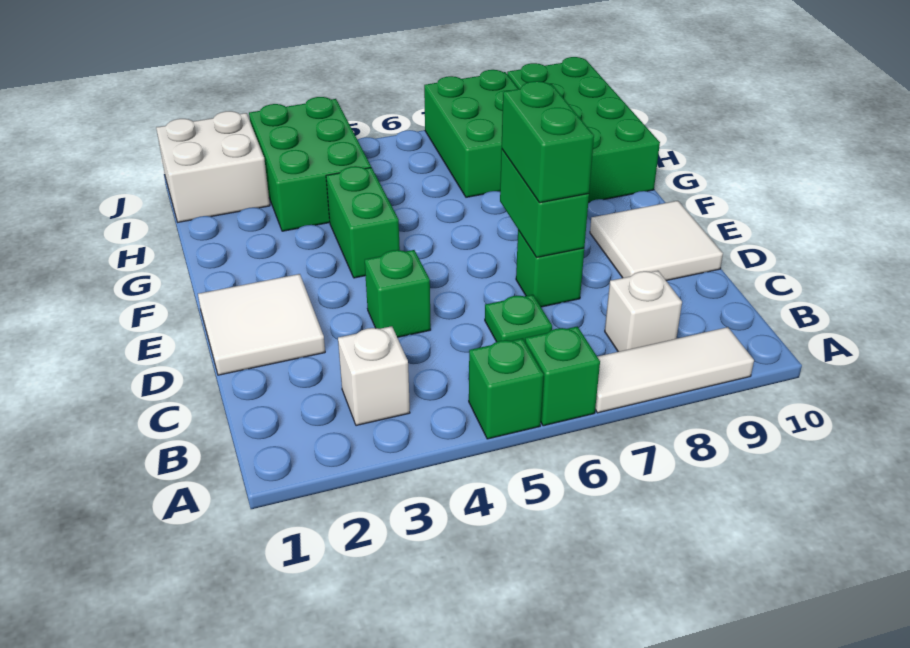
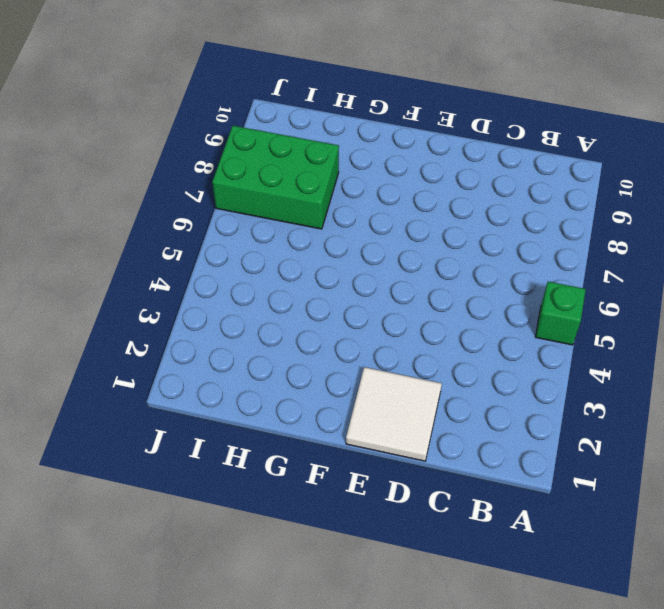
none -> green 1x1 brick [525,326,600,426]
none -> white 1x3 tile [595,327,754,413]
none -> white 1x1 brick [338,326,410,426]

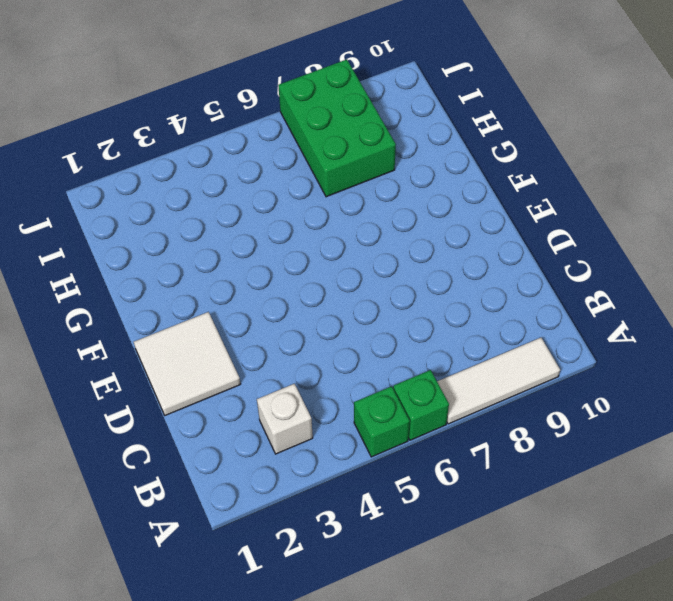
none -> white 1x1 brick [605,271,682,352]
none -> green 1x1 plate [485,295,552,342]
none -> green 1x1 brick [365,250,431,337]

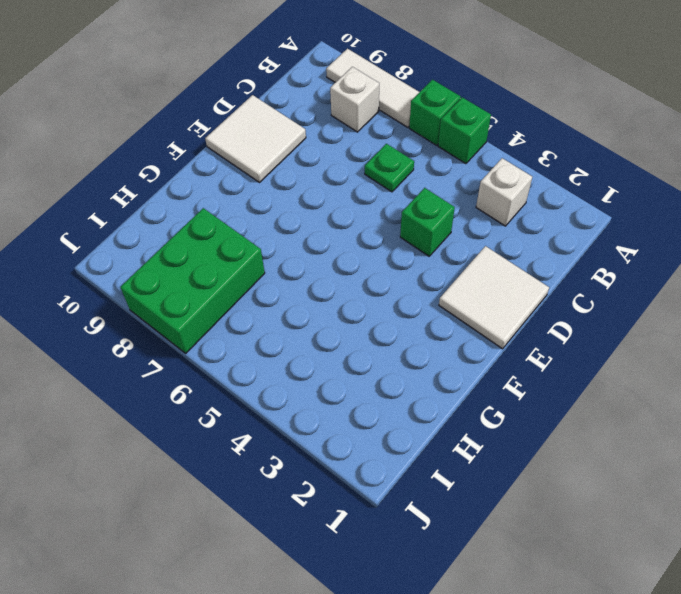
none -> green 1x1 brick [516,230,584,307]
none -> green 1x2 brick [326,166,400,278]
none -> green 2x4 brick [507,57,660,202]

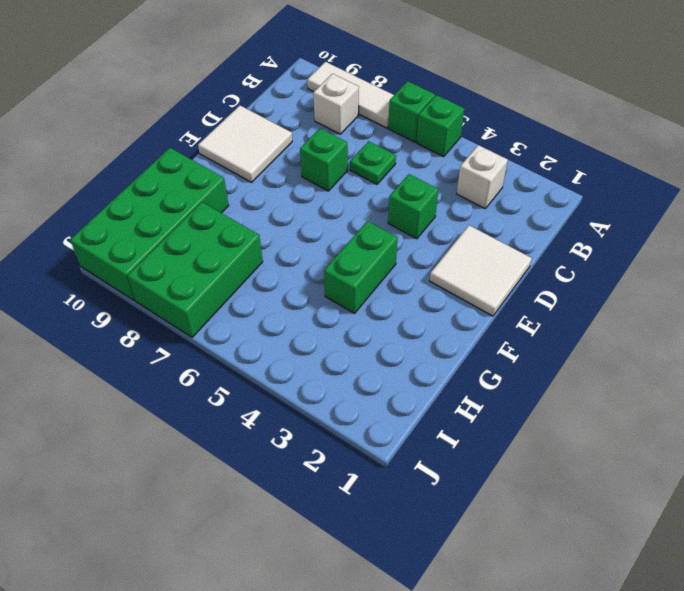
none -> green 2x3 brick [249,97,371,231]
none -> white 2x2 brick [156,111,270,222]
none -> green 1x2 brick [500,149,589,258]

